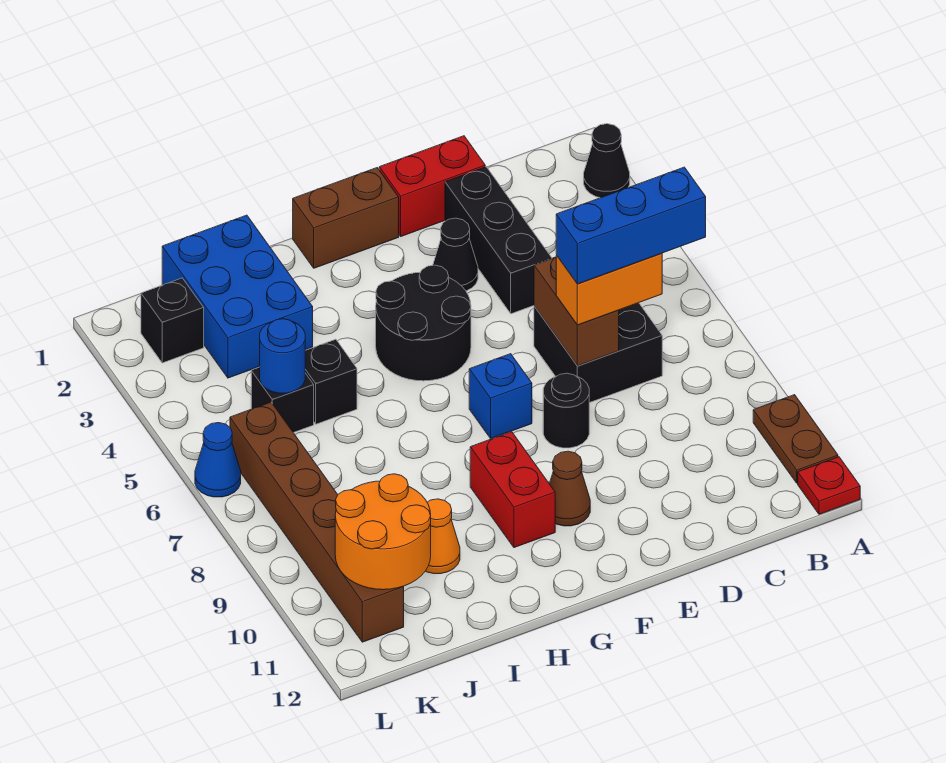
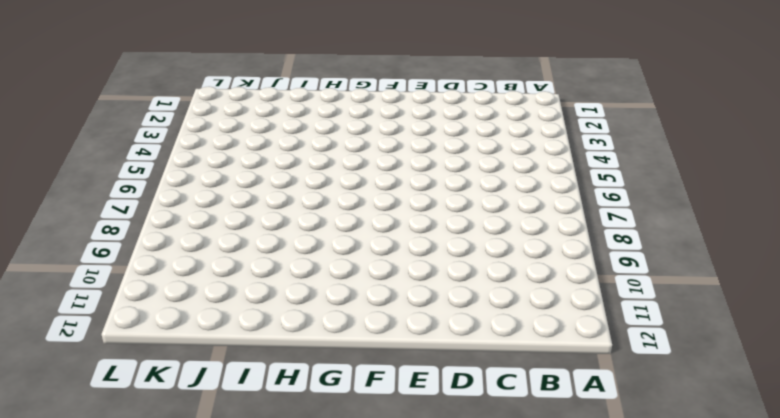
none -> black 1x1 cone [584,124,630,198]
none -> brown 1x2 plate [753,395,838,483]
none -> red 1x1 plate [798,457,860,514]

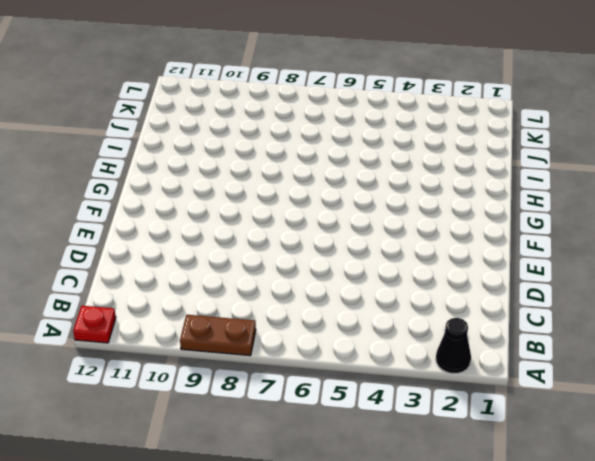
brown 1x2 plate [180,315,256,356] -> brown 1x2 plate moved to [753,395,838,483]
none -> black 2x2 brick [534,303,662,403]
none -> red 1x2 brick [379,136,485,236]
none -> black 1x3 brick [445,167,552,314]

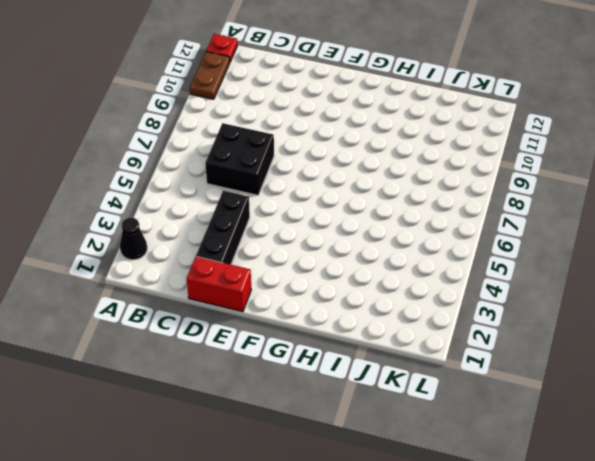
none -> black 1x1 cone [433,218,478,291]
none -> black 1x1 round brick [543,373,589,448]
none -> brown 1x2 brick [293,168,399,268]

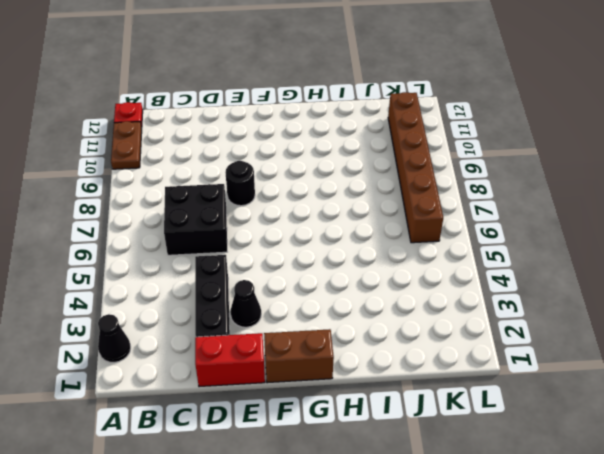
none -> black 2x2 round brick [376,265,471,381]
none -> blue 1x1 brick [469,354,532,438]
none -> brown 1x1 cone [550,451,590,526]

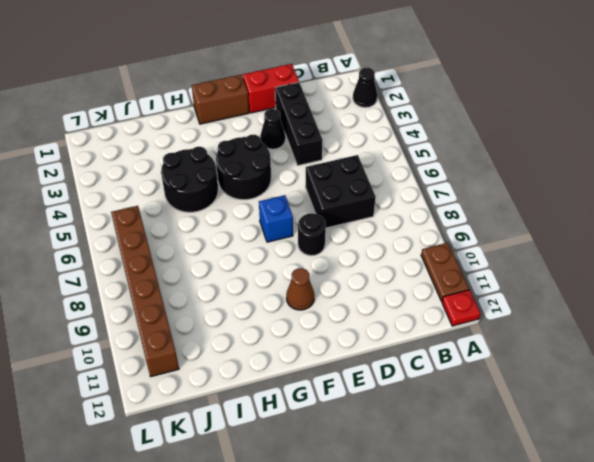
black 2x2 round brick [161,147,218,212] -> black 1x1 brick [305,339,357,424]
none -> red 1x2 brick [470,432,555,548]
none -> blue 2x3 brick [162,215,313,378]
none -> orange 1x1 cone [426,499,460,574]

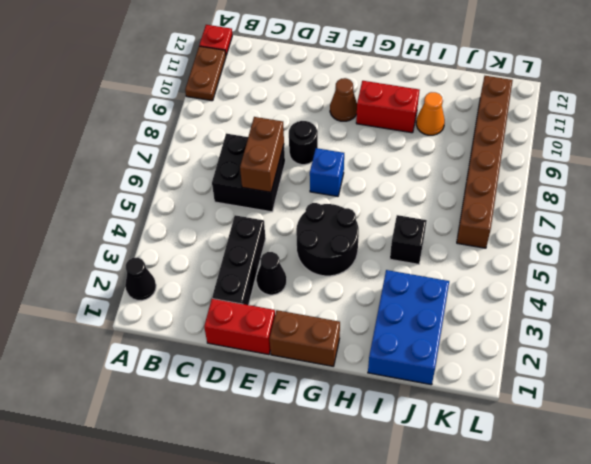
red 1x2 brick [356,81,420,133] -> red 1x2 brick turned to [470,432,555,548]
none -> black 1x1 brick [251,367,314,433]
none -> black 1x1 brick [141,278,204,363]
none -> blue 1x1 cone [195,423,241,497]

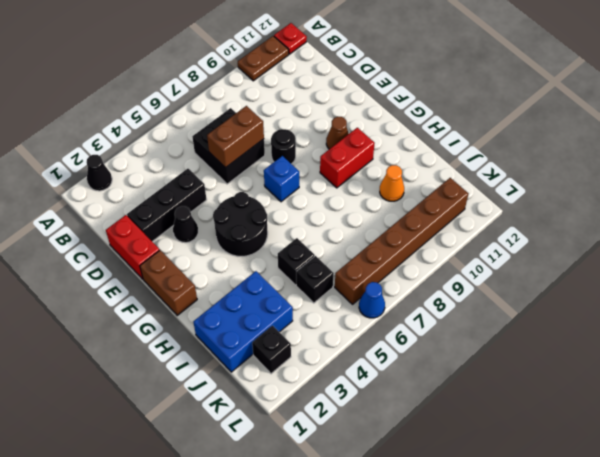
none -> blue 1x1 round brick [260,319,305,393]
none -> orange 2x2 round brick [335,474,431,590]
none -> orange 1x2 brick [556,253,662,325]

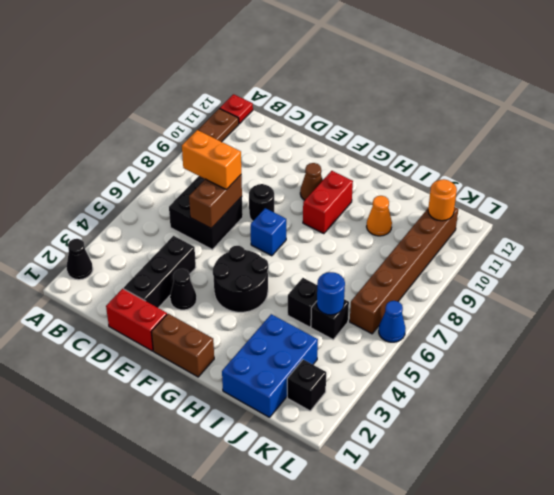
orange 1x1 round brick [428,179,457,221] -> orange 2x2 round brick [335,474,431,590]
none -> blue 1x3 brick [556,167,706,284]

